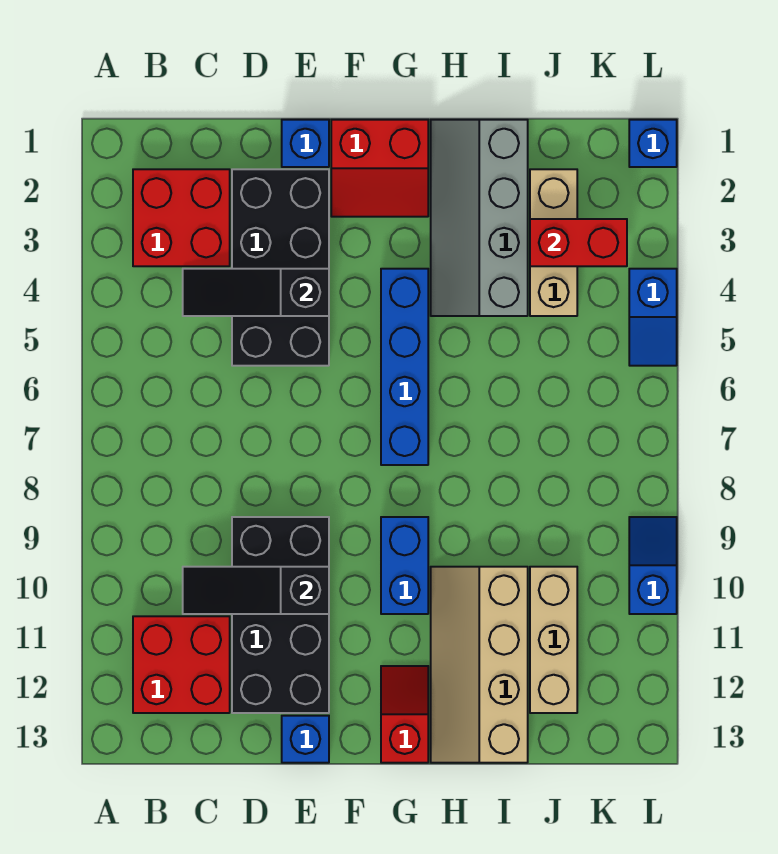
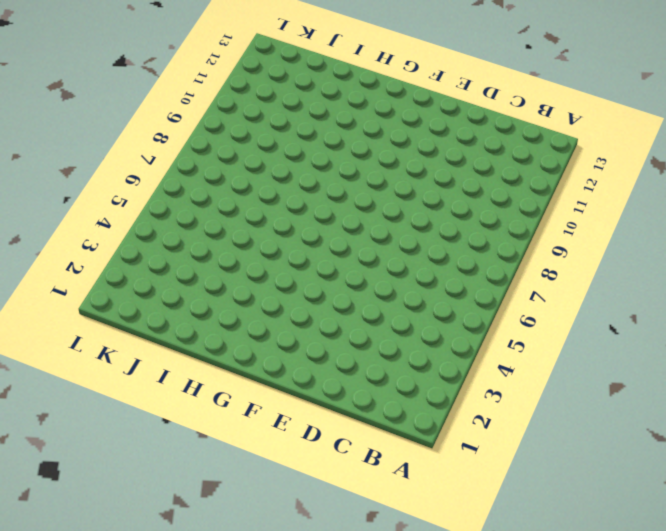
none -> red 2x2 brick [133,169,230,266]
none -> red 2x2 brick [133,616,230,713]
none -> black 2x4 brick [232,169,329,366]

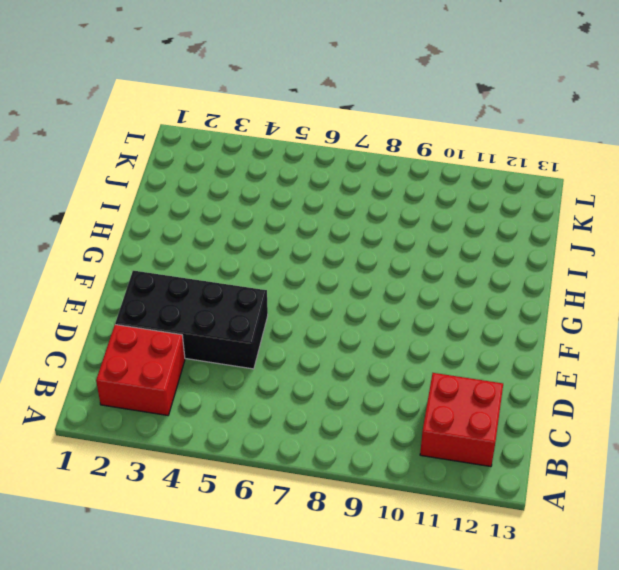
none -> black 2x4 brick [232,517,329,713]
none -> blue 1x1 brick [282,120,329,167]
none -> blue 1x1 brick [282,716,329,763]

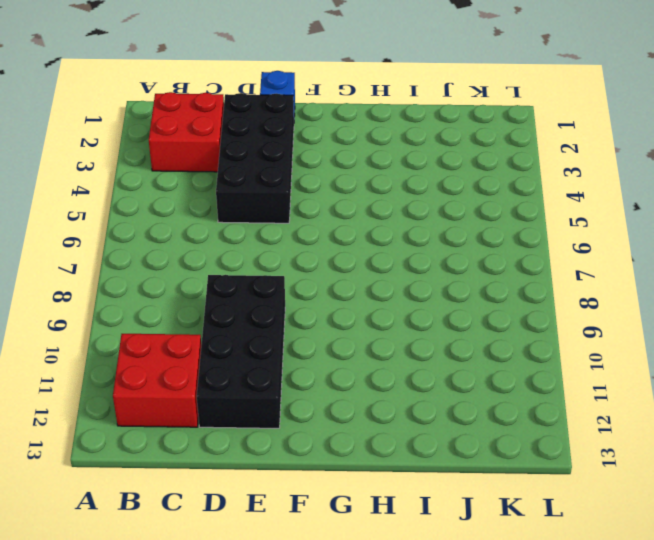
none -> blue 1x1 brick [282,716,329,763]
none -> red 2x2 slope [331,120,428,217]
none -> blue 1x4 brick [381,269,428,465]

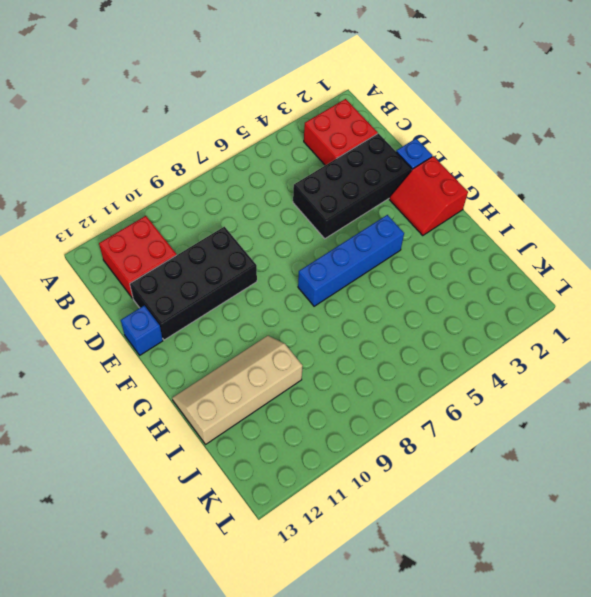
none -> blue 1x2 brick [381,517,428,614]
none -> red 1x2 slope [381,666,428,763]
none -> grey 2x4 slope [431,120,528,316]

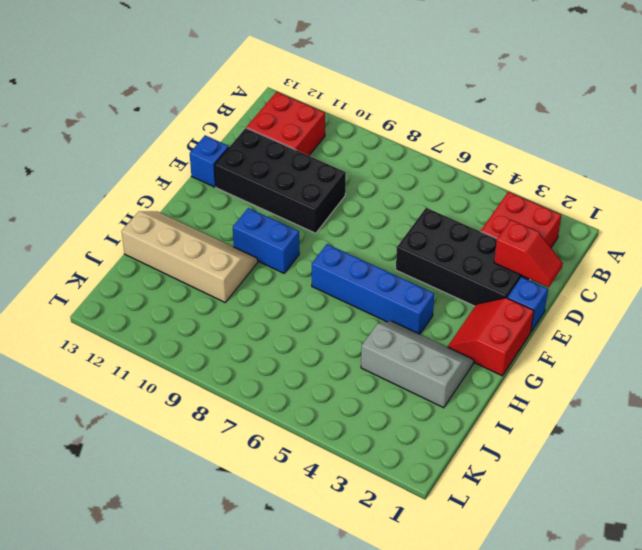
red 1x2 slope [494,220,563,287] -> red 1x2 slope moved to [381,666,428,763]
grey 2x3 slope [361,321,474,408] -> grey 2x4 slope [431,120,528,316]
none -> tan 1x3 brick [530,169,577,316]
none -> tan 1x3 brick [530,567,577,713]
none -> blue 1x1 brick [629,120,677,167]

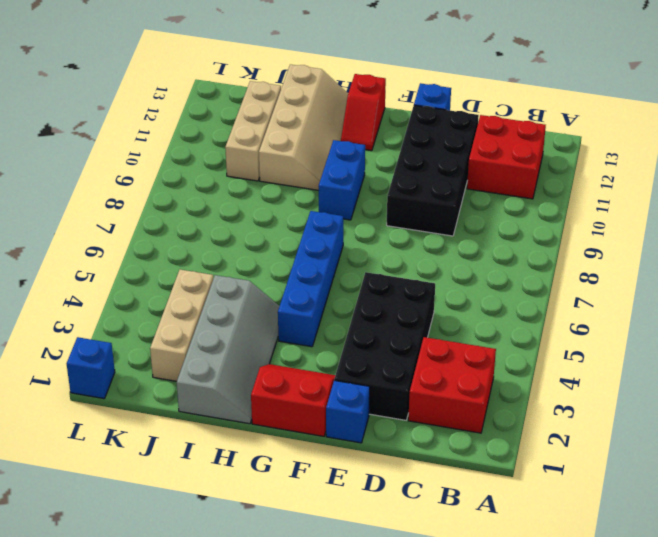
none -> blue 1x2 slope [629,269,677,366]
none -> blue 1x2 slope [629,517,677,614]
none -> black 1x3 slope [183,269,329,316]

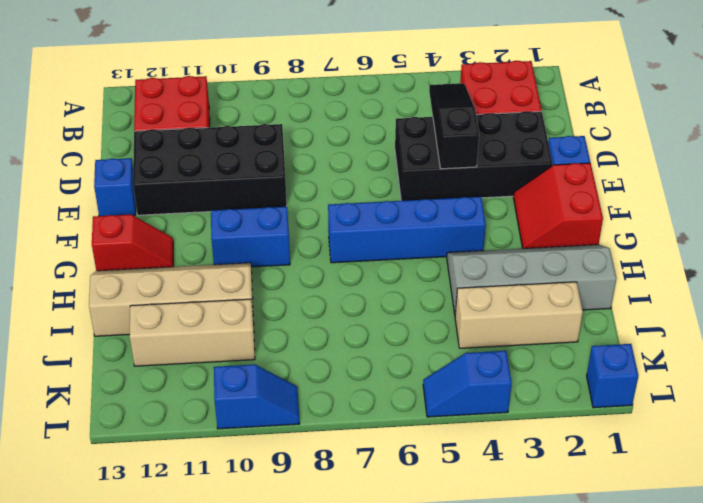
none -> black 1x3 slope [183,567,329,614]
none -> red 1x2 brick [530,219,627,266]

